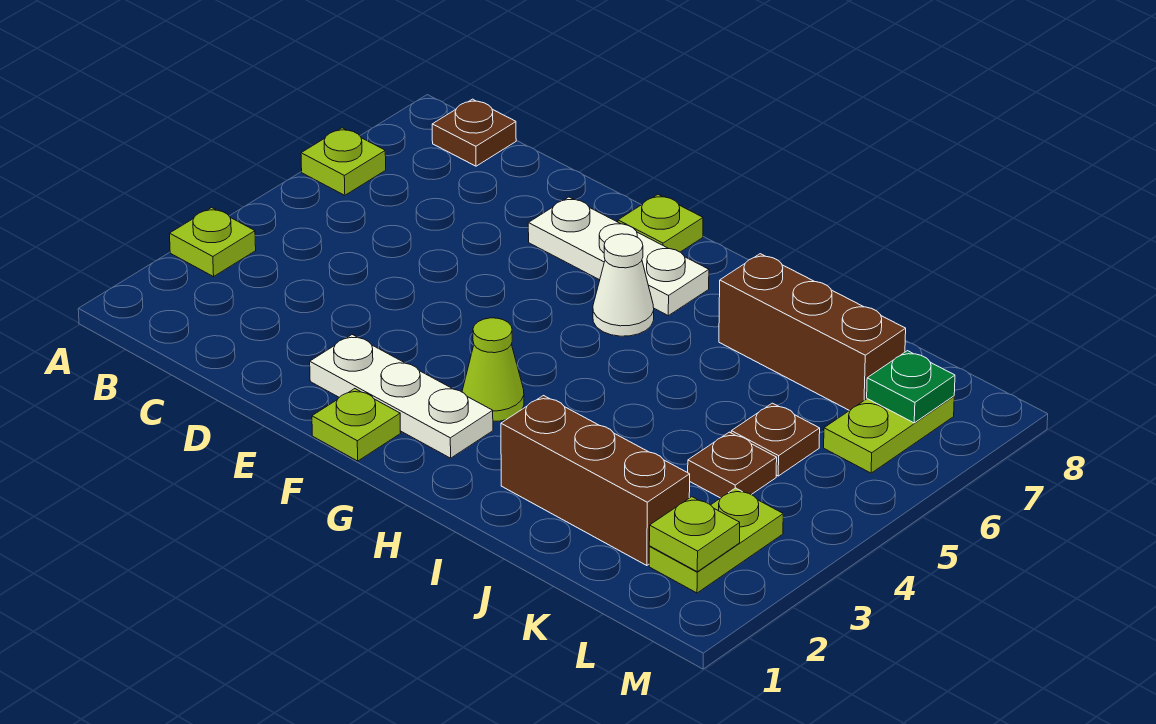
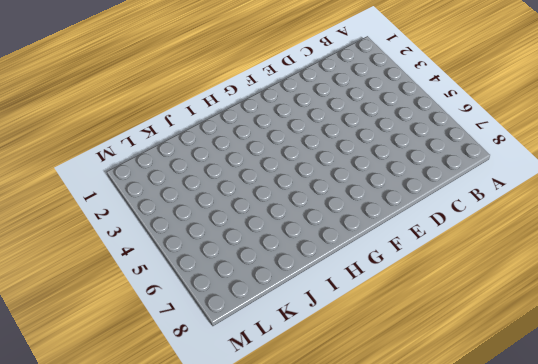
none -> lime 1x1 plate [170,208,256,277]
none -> lime 1x1 plate [301,128,386,195]
none -> brown 1x1 plate [432,99,516,166]

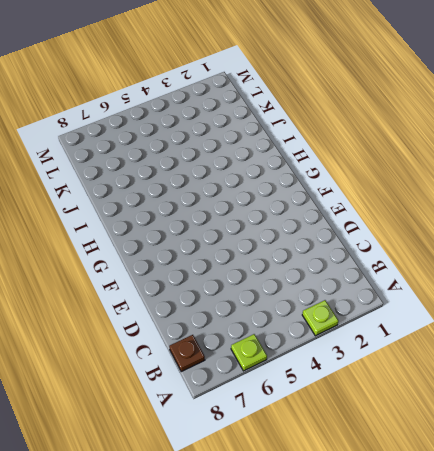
none -> white 1x3 plate [310,335,493,458]
none -> white 1x3 plate [528,197,709,316]
none -> lime 1x1 plate [312,389,400,461]

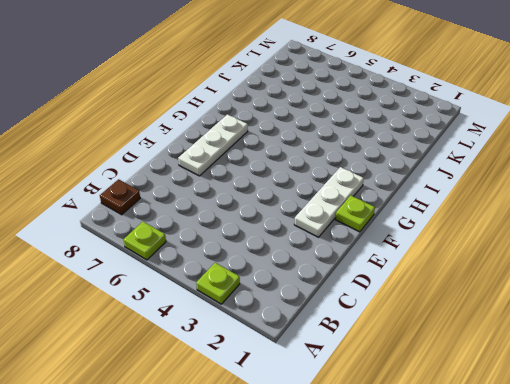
none -> lime 1x1 plate [618,195,703,252]
none -> lime 1x1 cone [462,318,524,421]
none -> white 1x1 cone [593,234,654,336]

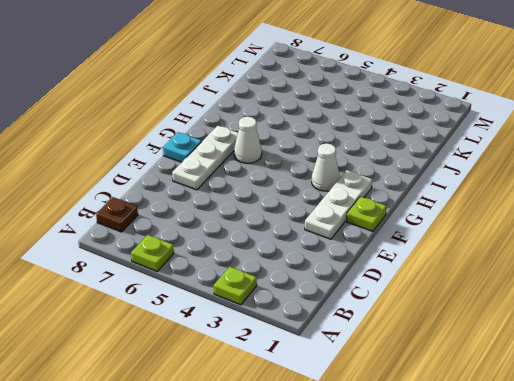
cyan 1x1 plate [163,132,201,162] -> lime 1x1 plate [618,195,703,252]
white 1x1 cone [312,144,340,191] -> lime 1x1 cone [462,318,524,421]
none -> brown 1x3 brick [501,396,690,566]
none -> brown 1x3 brick [719,254,906,411]
none -> brown 1x1 plate [688,432,777,498]

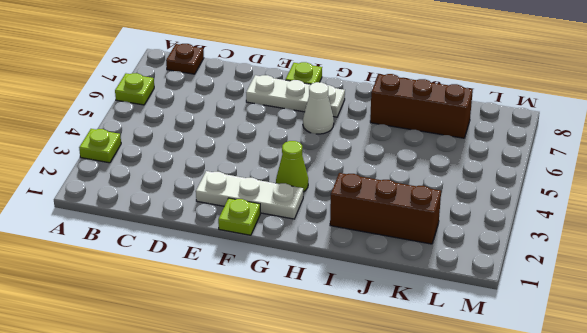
none -> brown 1x1 plate [688,432,777,498]
none -> brown 1x1 plate [731,403,820,476]
none -> lime 1x2 plate [649,488,783,593]

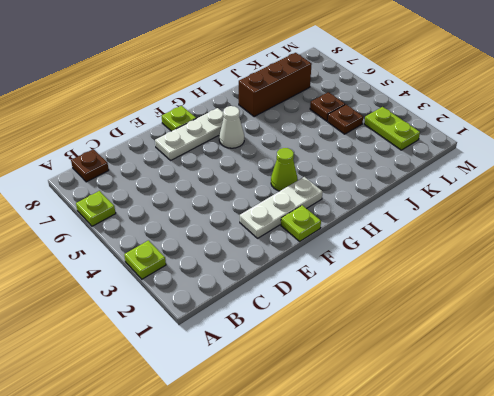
none -> brown 1x3 brick [501,396,690,566]
none -> lime 1x2 plate [824,396,954,473]
none -> lime 1x1 plate [649,497,740,572]

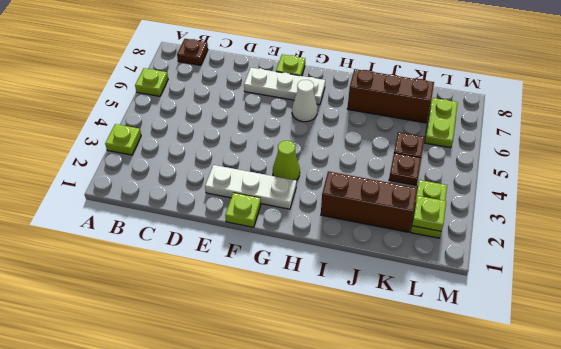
none -> green 1x1 plate [867,351,955,423]

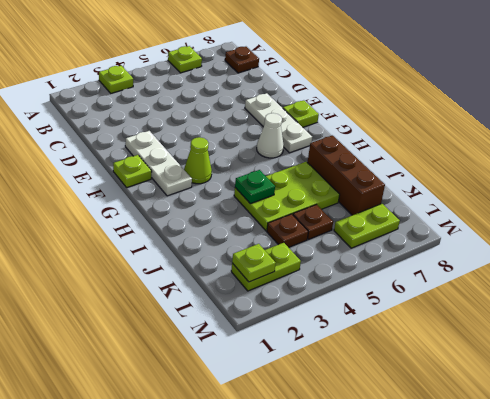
lime 2x3 plate [234,162,340,231] -> none
green 1x1 plate [235,170,275,204] -> green 1x1 plate moved to [867,351,955,423]
none -> brown 1x3 brick [501,396,690,566]

